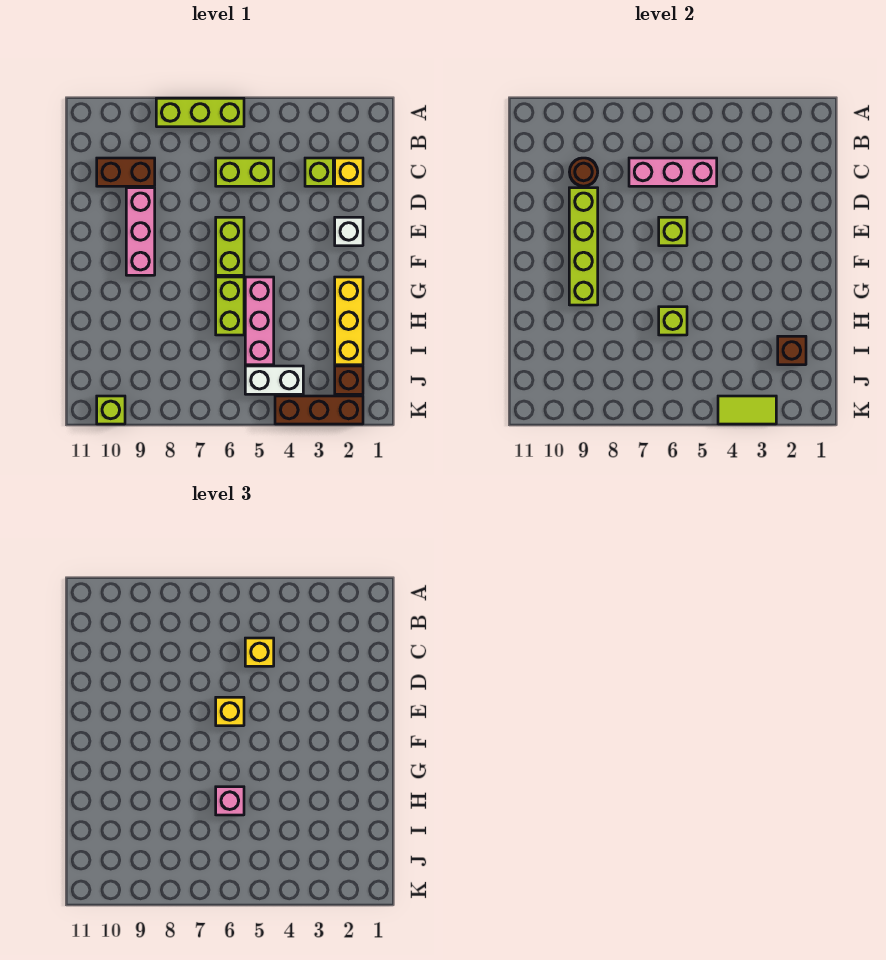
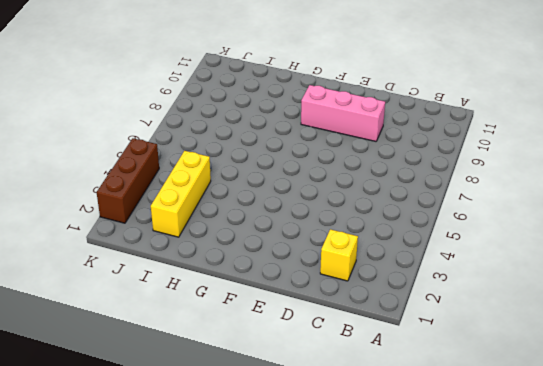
yellow 1x3 brick [151,151,211,237] -> yellow 1x3 brick turned to [335,277,363,365]
none -> lime 1x3 brick [156,98,244,127]
none -> lime 1x1 brick [305,158,333,186]
none -> lime 1x2 brick [216,158,274,186]

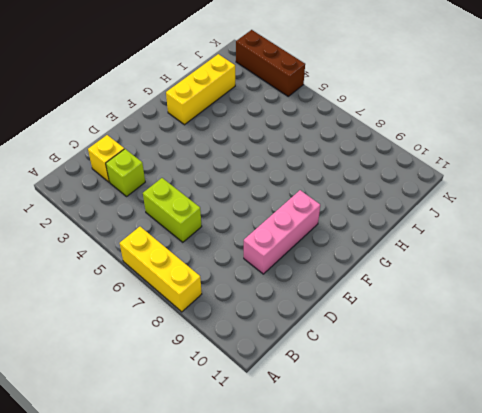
yellow 1x3 brick [120,227,202,312] -> lime 1x3 brick [156,98,244,127]
none -> brown 1x2 brick [97,158,155,186]
none -> white 1x1 brick [335,217,363,246]
none -> lime 1x2 brick [216,217,244,275]

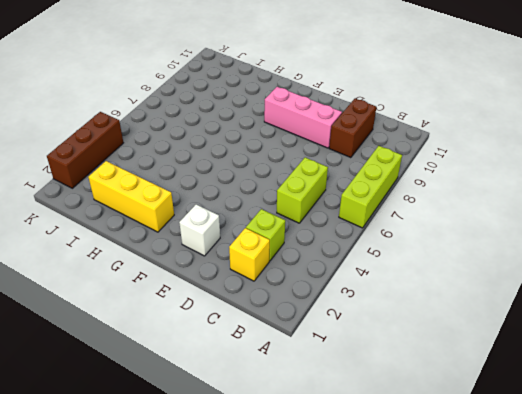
none -> lime 1x2 brick [216,217,244,275]
none -> pink 1x3 brick [245,277,274,365]
none -> lime 1x2 brick [216,277,244,335]

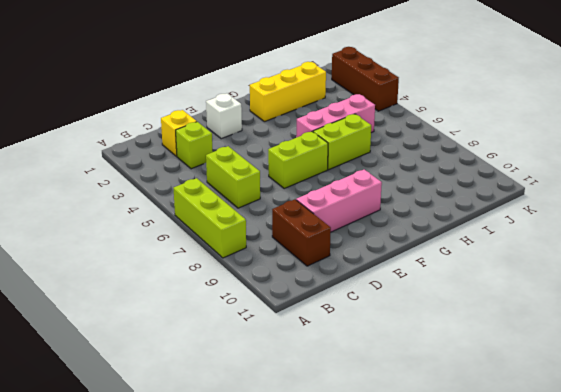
none -> brown 1x1 brick [335,366,363,394]
none -> white 1x2 brick [245,366,303,394]
none -> lime 1x1 brick [97,396,125,424]

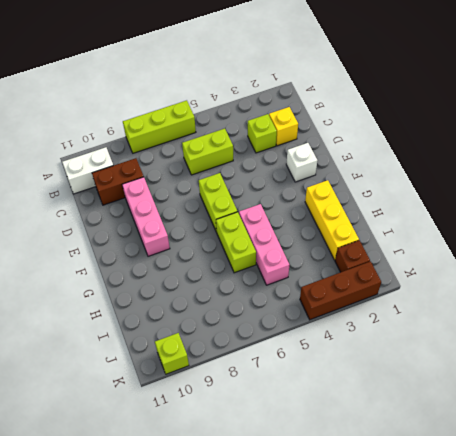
white 1x2 brick [62,147,113,194] -> white 1x2 brick moved to [245,366,303,394]
none -> pink 1x3 brick [629,158,717,186]
none -> brown 1x1 round brick [570,158,598,186]
none -> lime 1x4 brick [569,188,598,305]

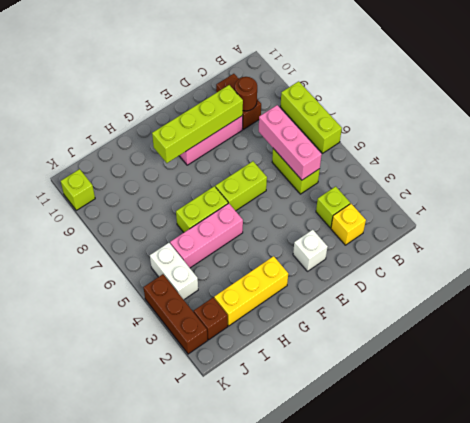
none -> lime 1x1 brick [659,217,687,246]
none -> lime 1x1 brick [659,307,687,335]
none -> brown 1x1 brick [778,336,806,365]

